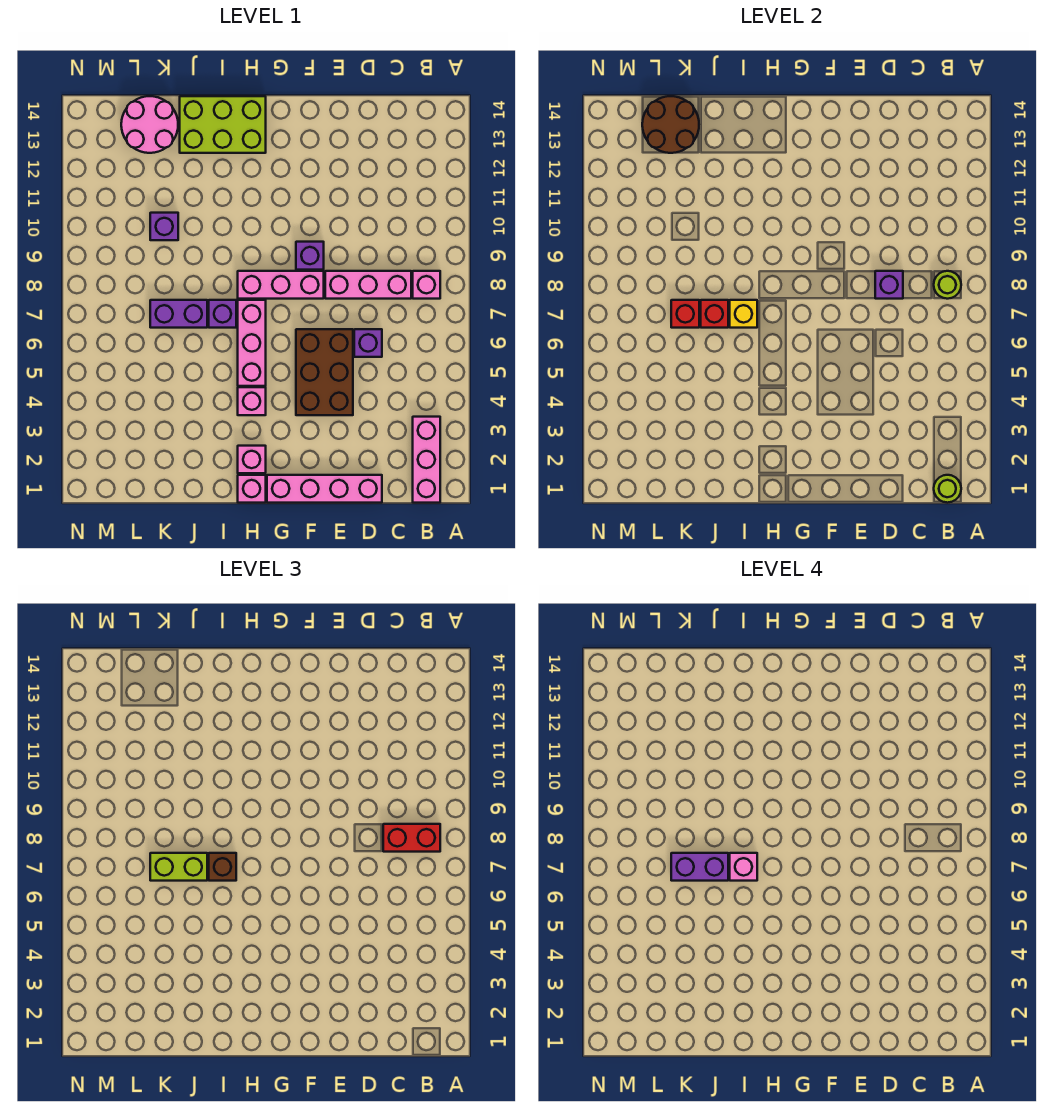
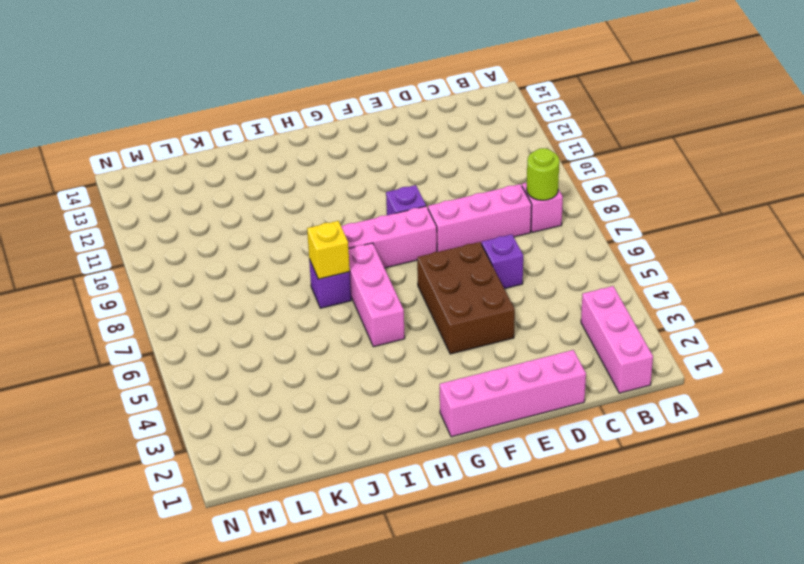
none -> pink 1x1 brick [238,475,266,503]
none -> pink 1x1 brick [238,446,266,473]
none -> pink 1x1 brick [238,387,266,415]

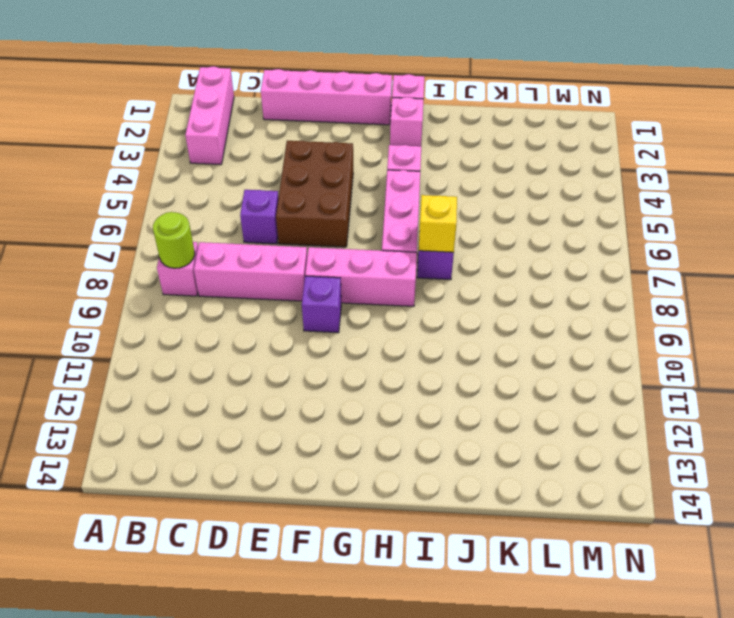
none -> lime 2x3 brick [180,96,266,153]
none -> purple 1x2 brick [150,300,207,328]
none -> purple 1x1 brick [150,213,178,240]

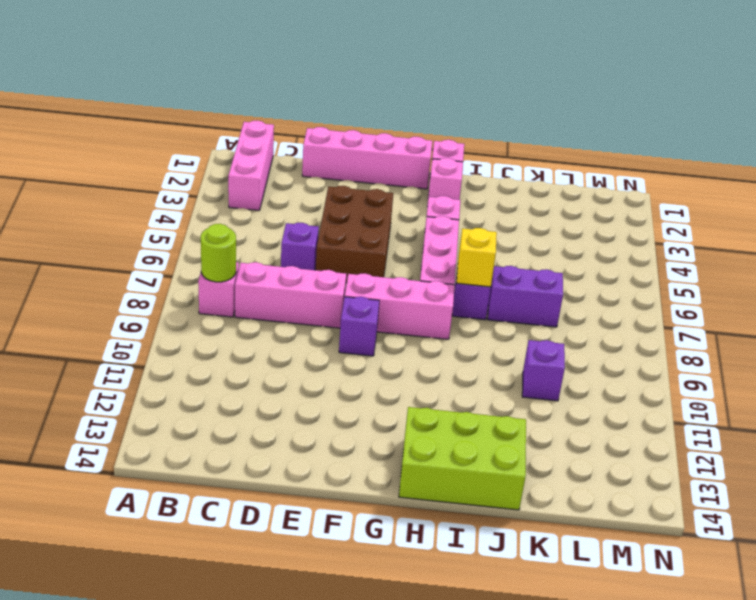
none -> pink 2x2 round brick [121,96,178,153]
none -> lime 1x1 round brick [934,475,961,503]
none -> purple 1x1 brick [875,271,903,299]

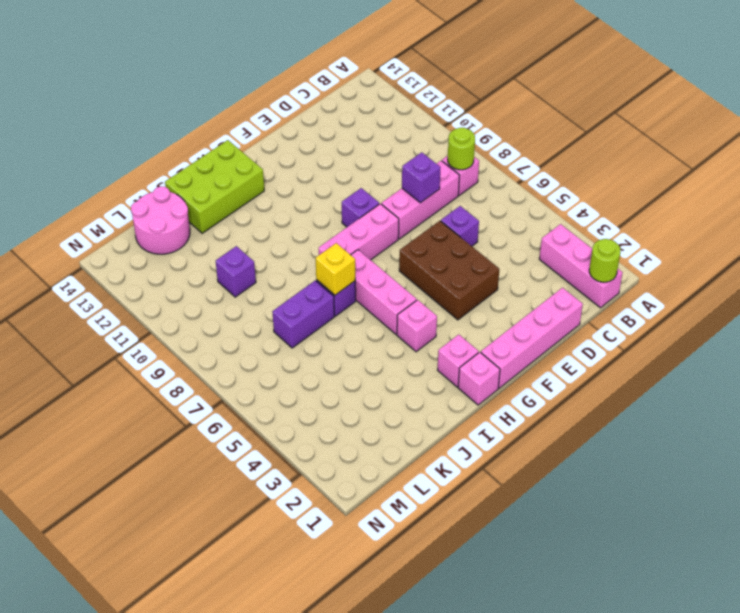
none -> red 1x1 brick [701,300,728,328]
none -> red 1x1 brick [671,300,699,328]
none -> brown 2x2 round brick [642,96,699,153]

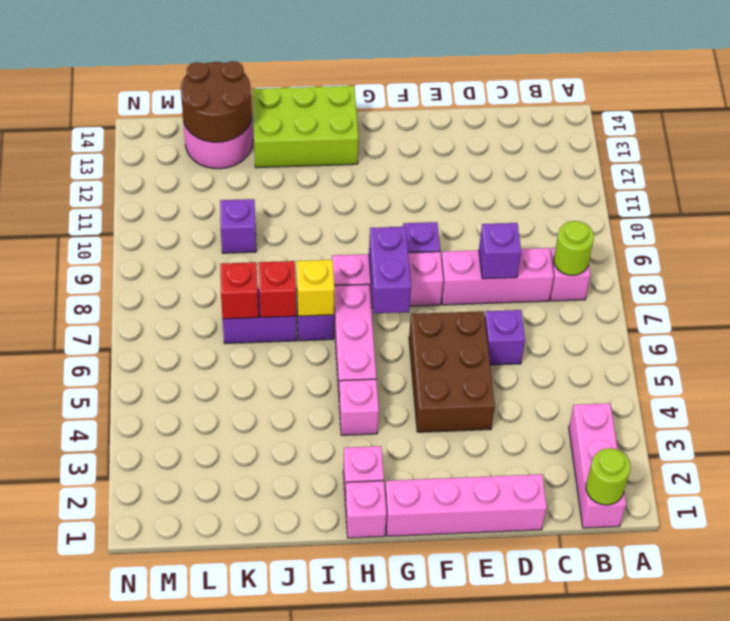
purple 1x2 brick [369,227,411,313] -> purple 1x2 brick turned to [671,853,728,881]
none -> red 1x2 brick [383,824,440,852]
none -> brown 1x1 brick [209,853,236,881]
none -> lime 1x2 brick [150,853,207,881]

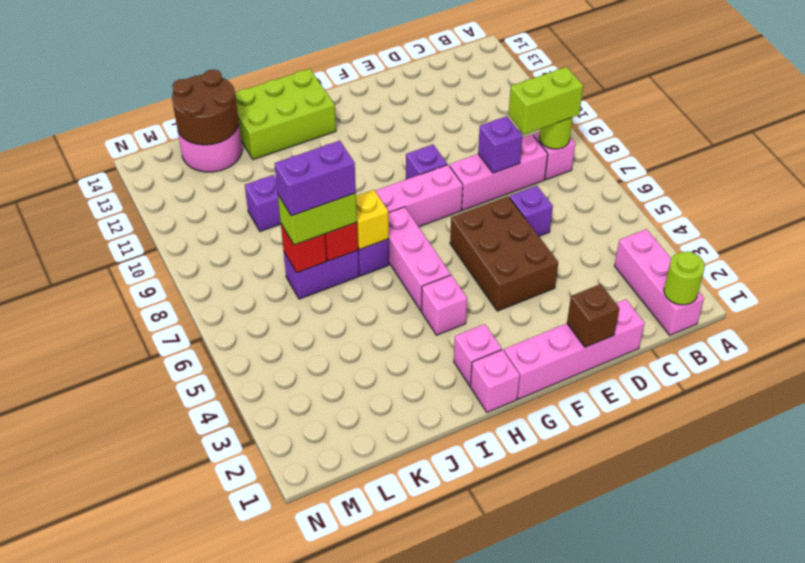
lime 1x2 brick [508,67,583,134] -> red 1x2 brick [383,824,440,852]
brown 1x1 brick [567,284,619,347] -> brown 1x1 brick moved to [209,853,236,881]
none -> pink 1x1 brick [730,853,757,881]

